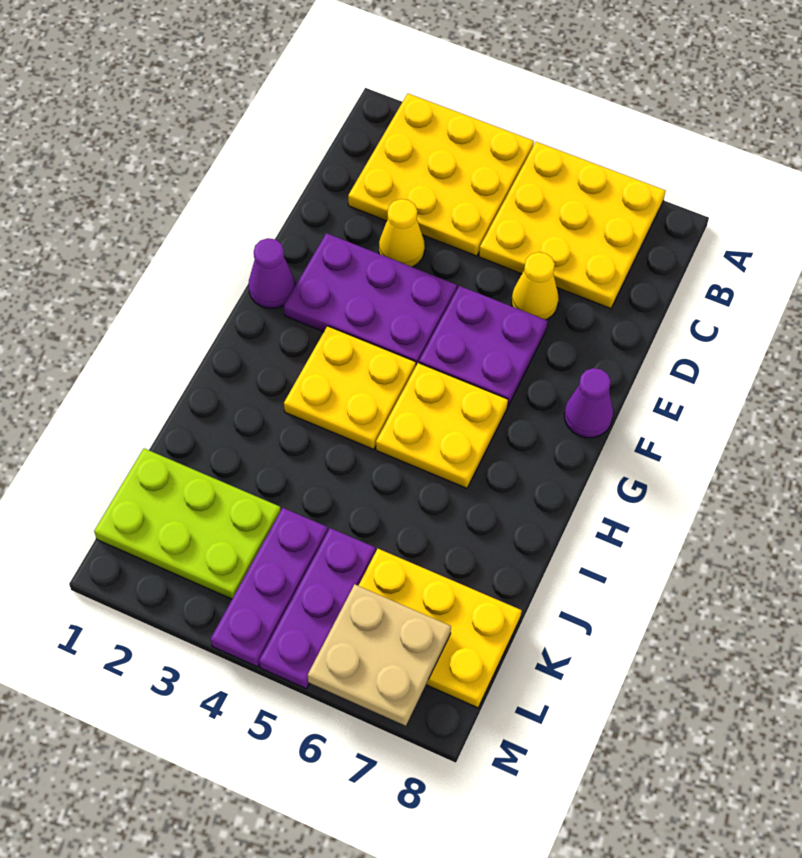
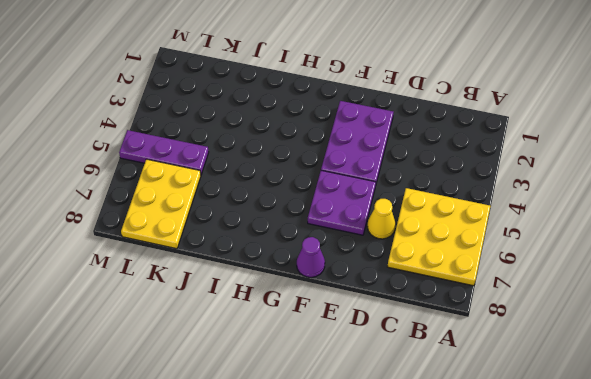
none -> yellow 3x3 plate [348,94,534,256]
none -> yellow 1x1 cone [379,199,425,267]
none -> purple 1x1 cone [249,238,295,308]

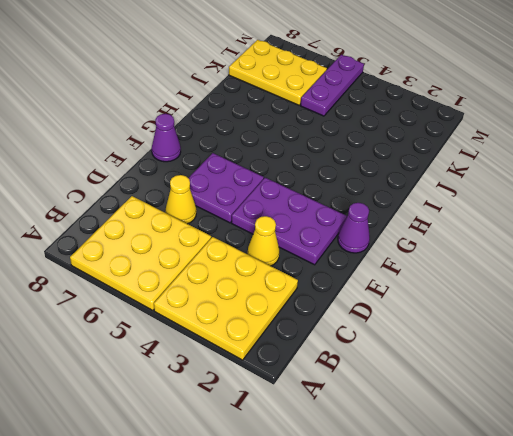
none -> yellow 2x2 plate [284,326,416,450]
none -> yellow 2x2 plate [376,363,508,488]
none -> lime 2x3 plate [94,448,281,599]

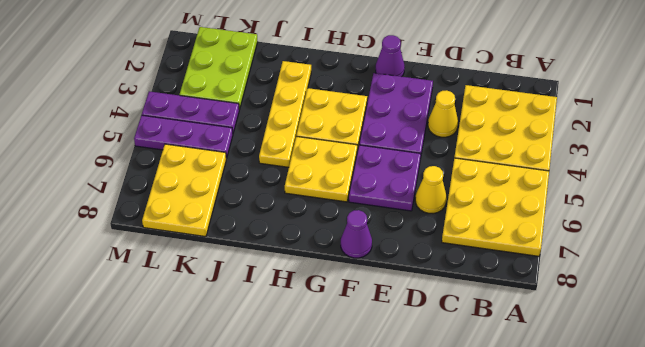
yellow 1x4 plate [259,61,311,167] -> none
none -> tan 2x2 plate [308,584,451,726]

